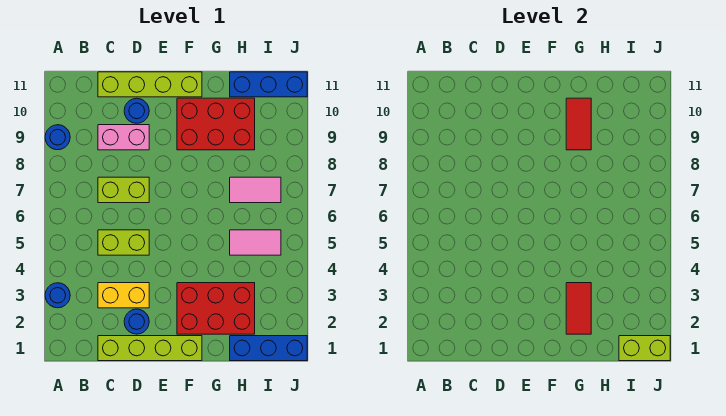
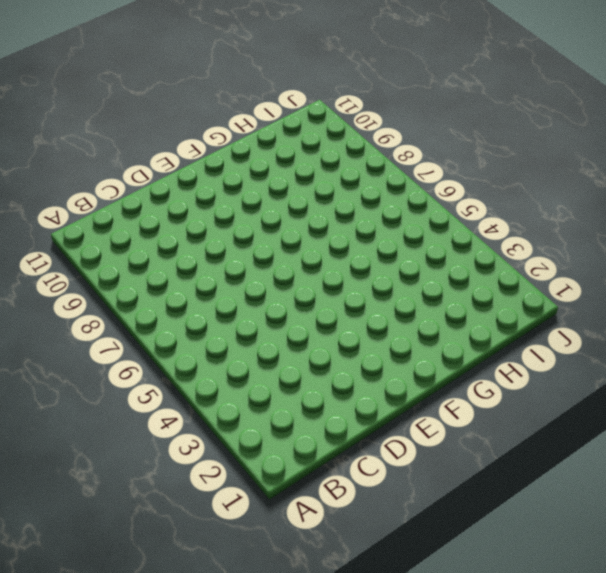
none -> blue 1x1 round brick [45,283,70,308]
none -> blue 1x1 round brick [45,125,70,150]
none -> lime 1x4 brick [98,336,202,361]

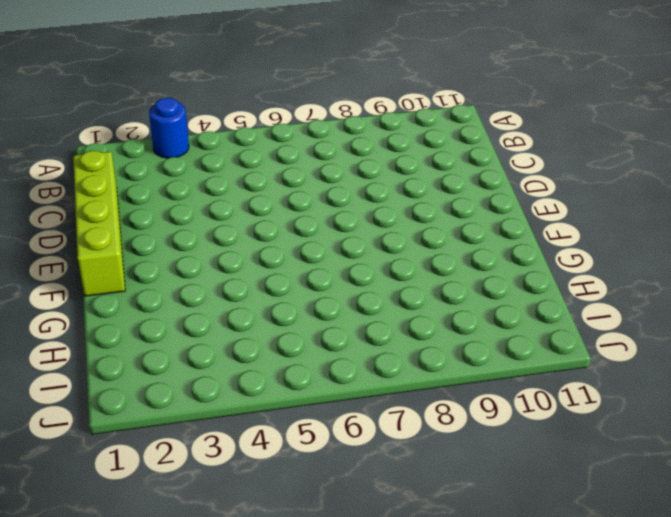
none -> blue 1x1 round brick [45,125,70,150]
none -> yellow 1x2 brick [98,283,149,308]
none -> lime 1x2 brick [98,230,149,255]

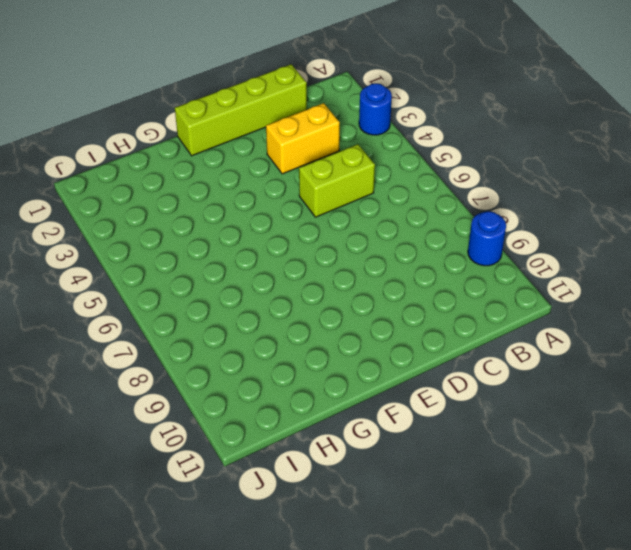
none -> lime 1x2 brick [98,177,149,203]
none -> pink 1x2 brick [98,125,149,150]
none -> lime 1x4 brick [98,72,202,97]

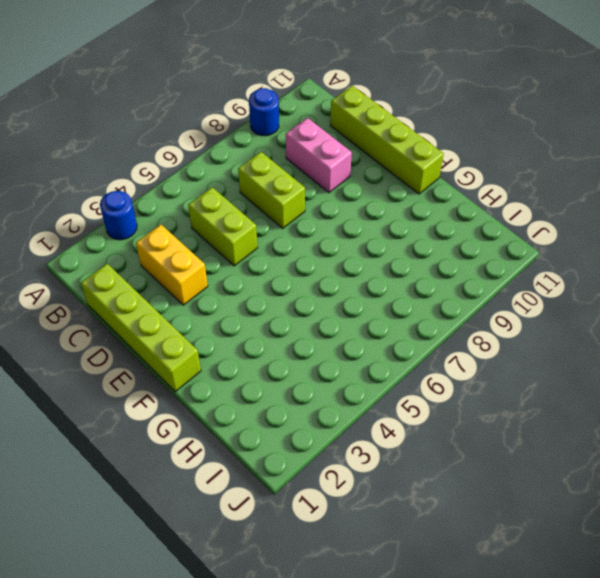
none -> blue 1x1 round brick [124,309,149,334]
none -> blue 1x1 round brick [124,98,149,123]
none -> red 2x3 brick [177,283,255,334]

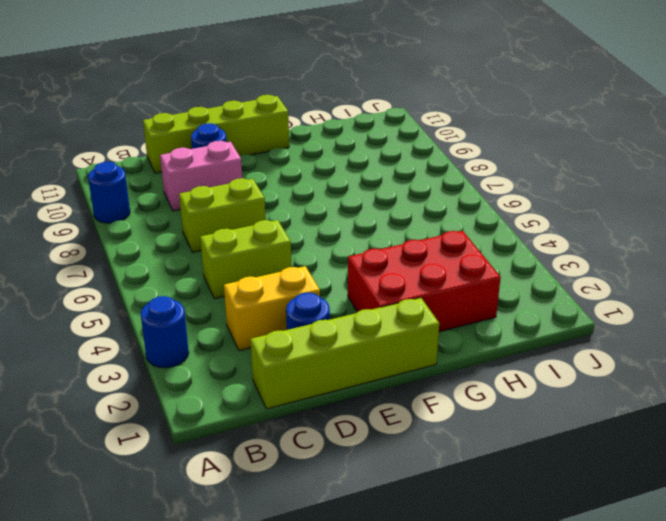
none -> red 2x3 brick [177,98,255,150]
none -> blue 1x3 brick [230,336,307,361]
none -> pink 1x2 tile [230,230,281,255]

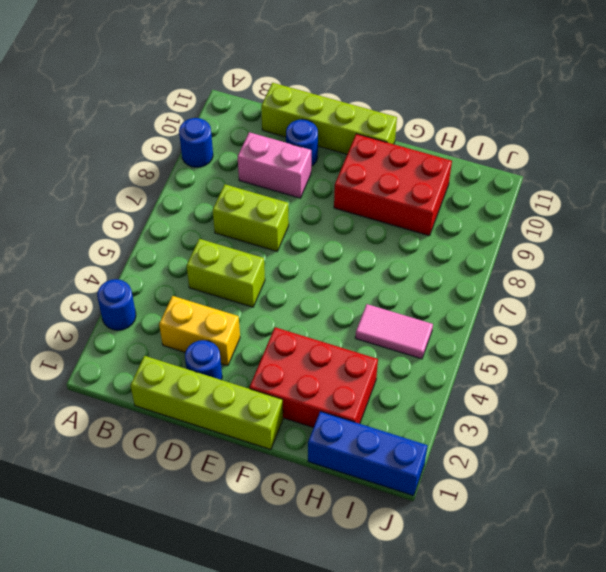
none -> pink 1x2 tile [230,177,281,203]
none -> blue 1x3 brick [230,72,307,97]
none -> red 1x2 tile [566,283,591,334]

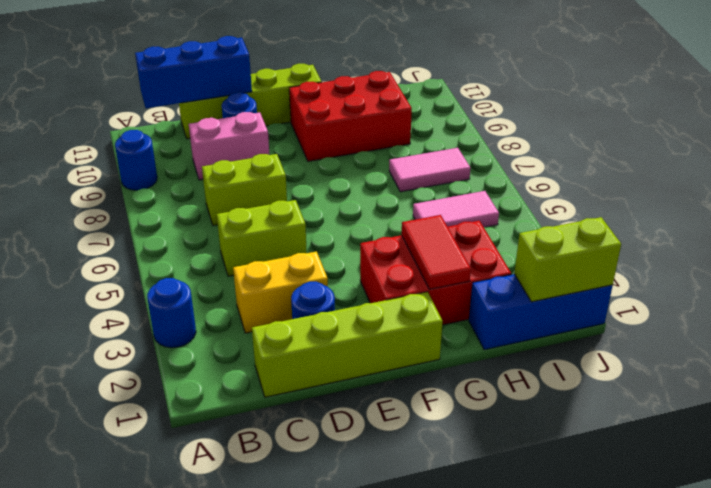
blue 1x3 brick [135,36,252,108] -> blue 1x3 brick moved to [230,72,307,97]
none -> red 1x2 tile [566,98,591,150]

